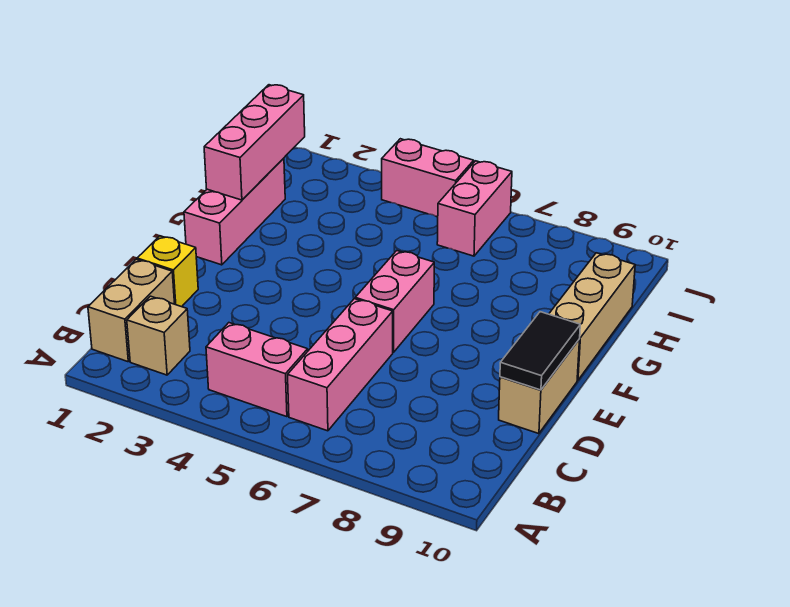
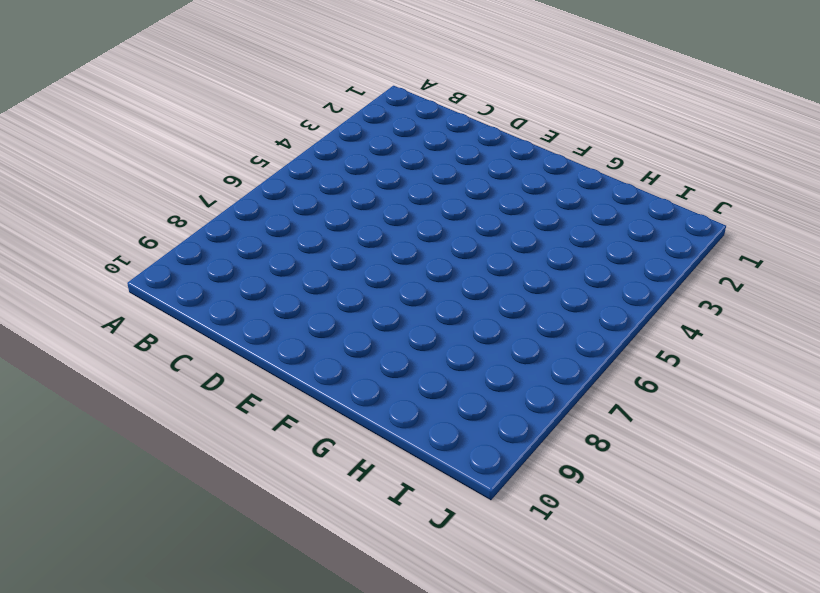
none -> tan 1x2 brick [88,259,175,362]
none -> tan 1x1 brick [127,296,190,375]
none -> pink 1x2 brick [206,323,308,417]

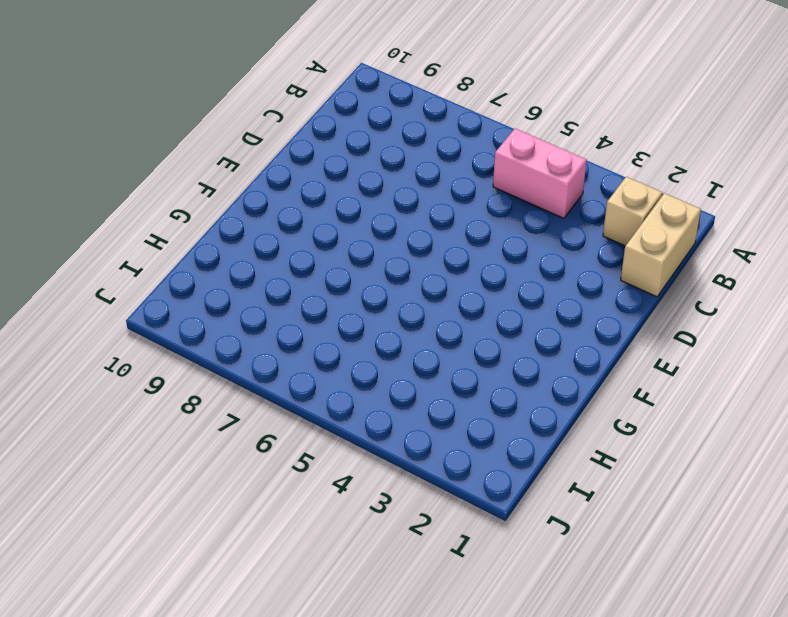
none -> pink 1x3 brick [288,299,393,431]
none -> yellow 1x1 brick [137,236,198,307]
none -> tan 1x2 brick [499,339,580,434]

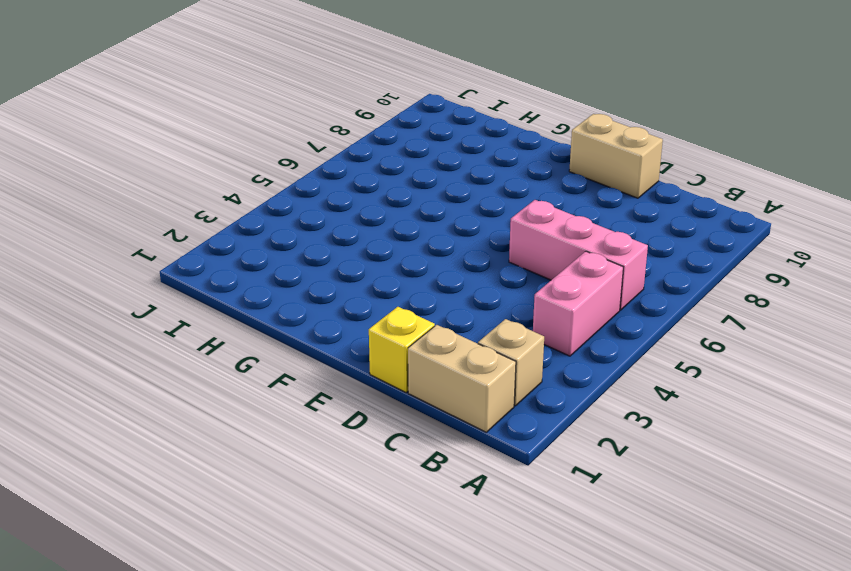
none -> pink 1x2 brick [355,251,434,352]
none -> pink 1x3 brick [184,158,285,265]
none -> tan 1x3 brick [549,253,635,380]

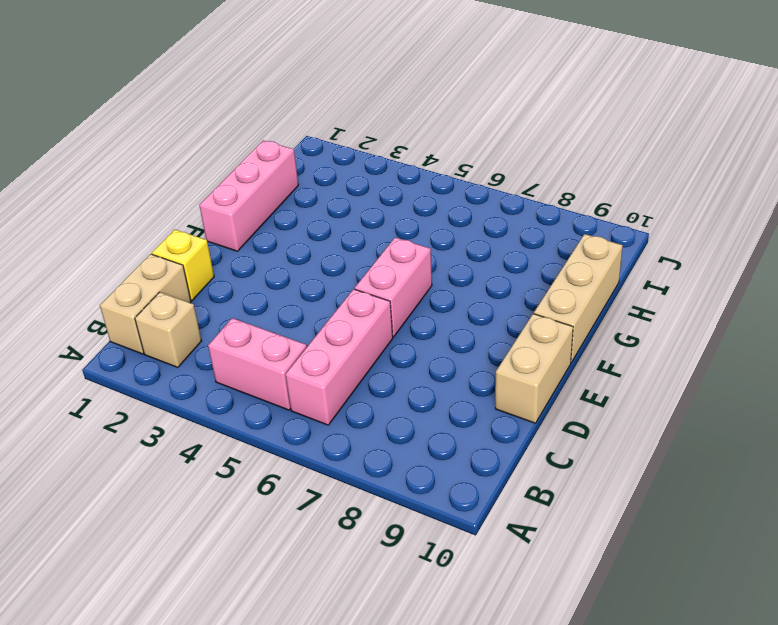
none -> pink 1x2 brick [437,161,512,256]
none -> pink 1x2 brick [382,139,474,217]
none -> black 1x2 tile [500,312,580,390]

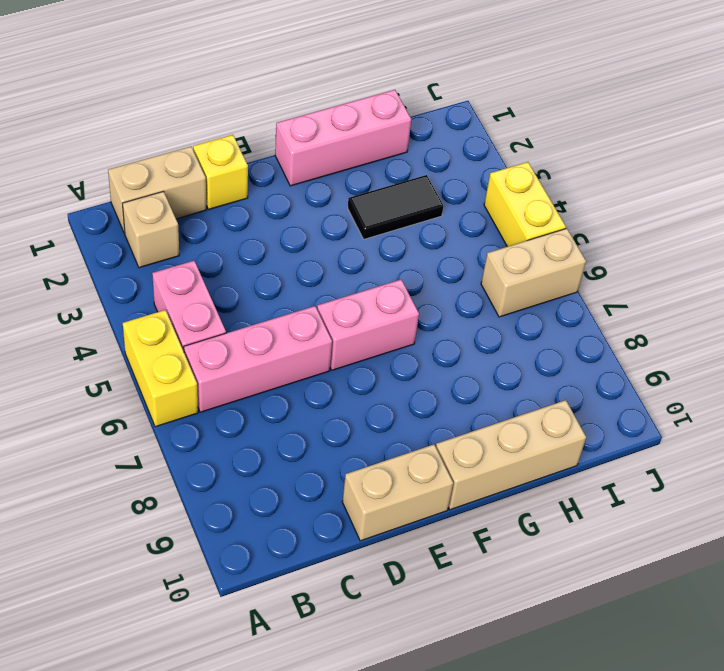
yellow 1x2 brick [123,310,198,427] -> none
black 1x2 tile [348,175,443,239] -> black 1x2 tile moved to [500,312,580,390]
tan 1x2 brick [481,228,586,317] -> pink 1x2 brick [437,161,512,256]
yellow 1x2 brick [484,162,566,247] -> pink 1x2 brick [382,139,474,217]
none -> pink 1x3 brick [204,85,305,200]

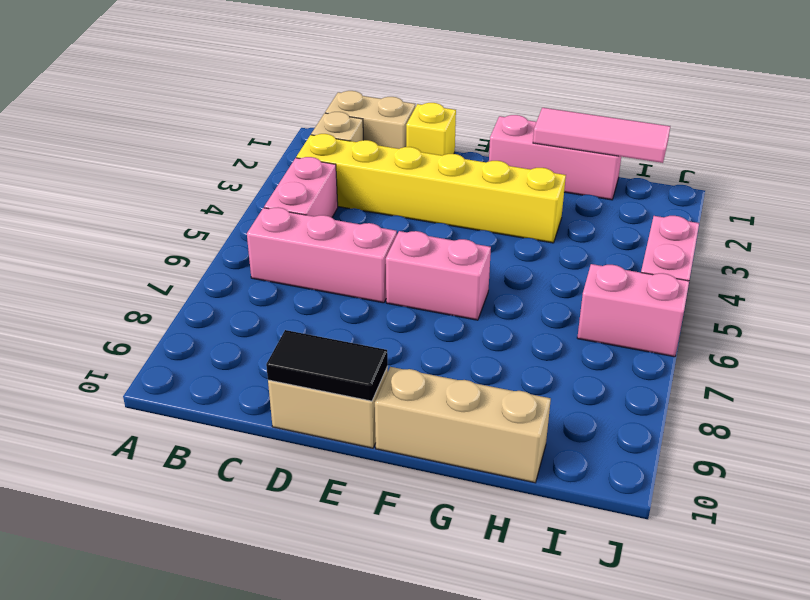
yellow 1x6 brick [296,134,566,243] -> none
pink 1x3 tile [533,108,670,163] -> pink 1x3 brick [204,85,305,200]

